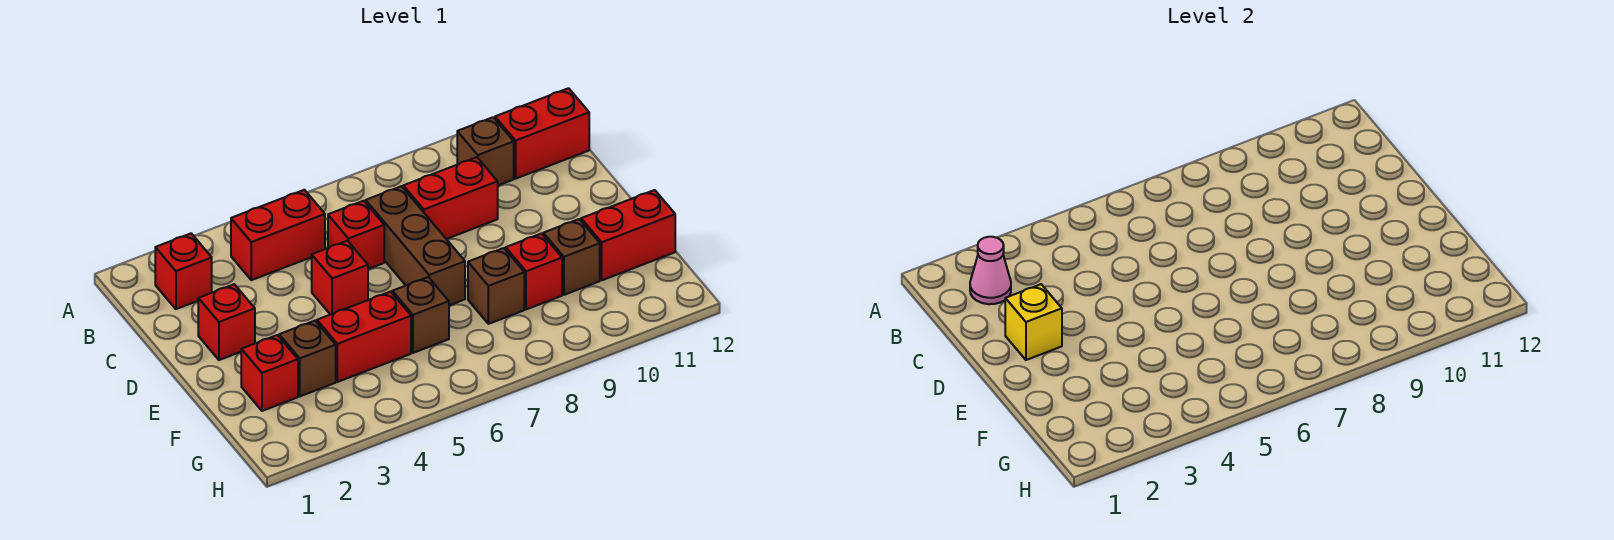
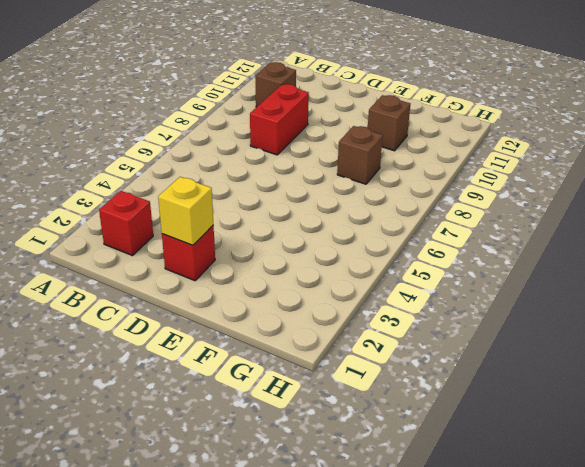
none -> red 1x2 brick [231,190,325,280]
none -> red 1x2 brick [495,88,589,178]
none -> red 1x1 brick [328,201,384,269]

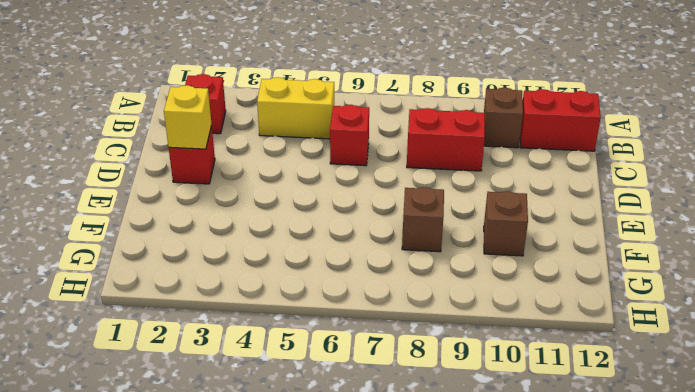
yellow 1x2 brick [257,77,334,139] -> red 1x2 brick [231,190,325,280]
none -> brown 1x3 brick [366,186,465,305]
none -> red 1x1 brick [312,241,368,315]
none -> red 1x1 brick [241,335,298,411]

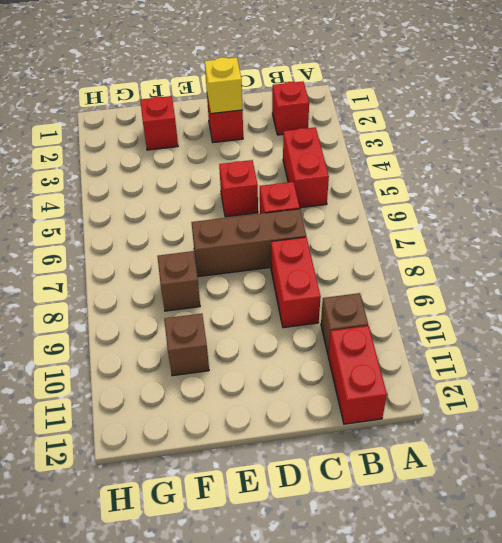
none -> brown 1x1 brick [279,321,336,396]
none -> red 1x2 brick [317,292,411,382]
none -> brown 1x1 brick [392,277,449,353]

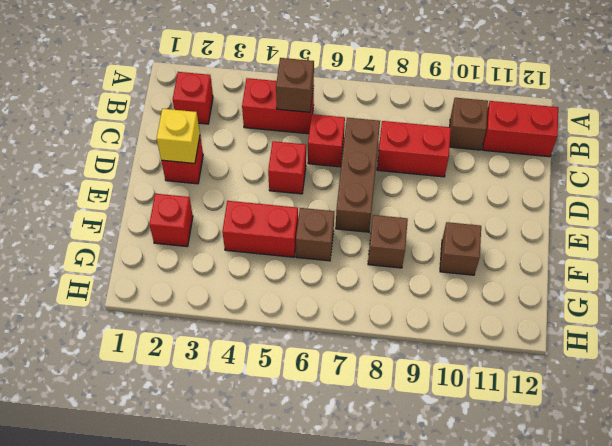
brown 1x1 brick [276,58,314,112] -> brown 1x1 brick moved to [279,321,336,396]
none -> red 1x1 brick [506,234,562,309]
none -> red 1x2 brick [581,190,675,280]
none -> pink 1x1 cone [970,237,1011,304]

